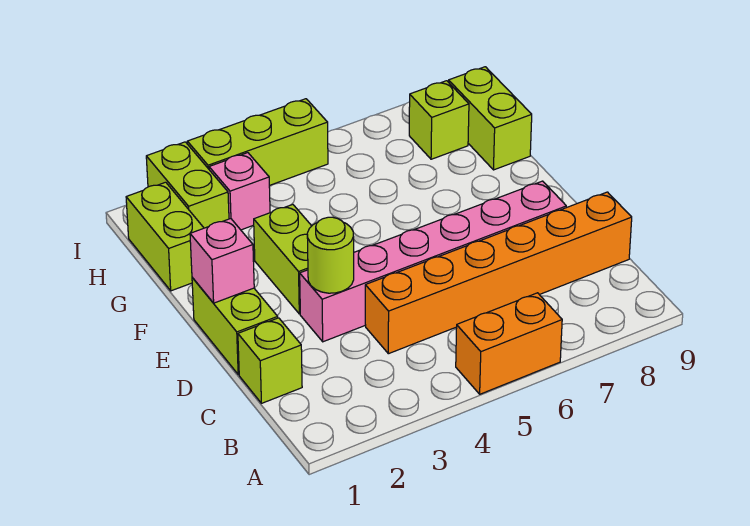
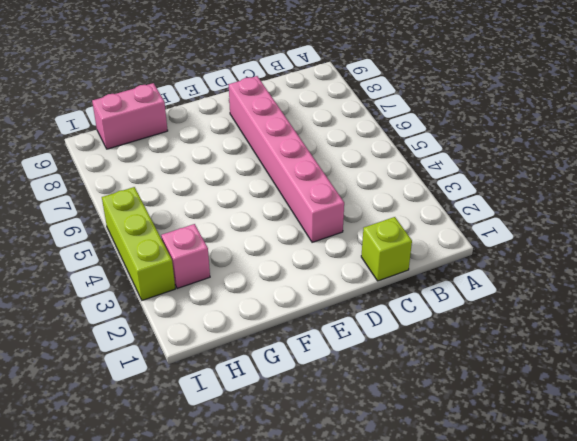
pink 1x2 brick [92,83,168,149] -> lime 1x2 brick [449,67,532,170]
none -> orange 1x2 brick [456,293,562,394]
none -> orange 1x6 brick [365,192,632,354]
none -> lime 1x2 brick [192,278,278,374]

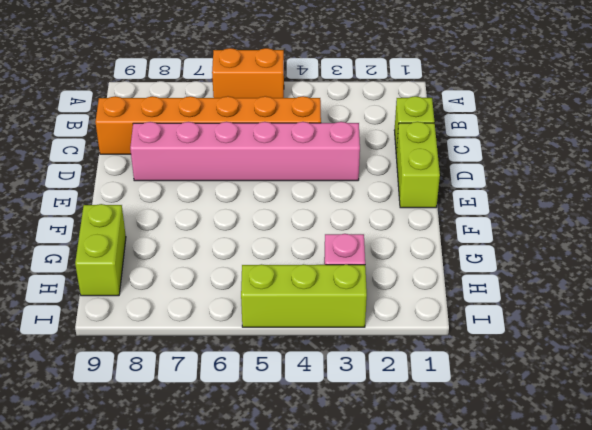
none -> lime 1x2 brick [254,204,311,314]
none -> lime 1x2 brick [126,182,204,291]
none -> lime 1x2 brick [146,142,229,228]

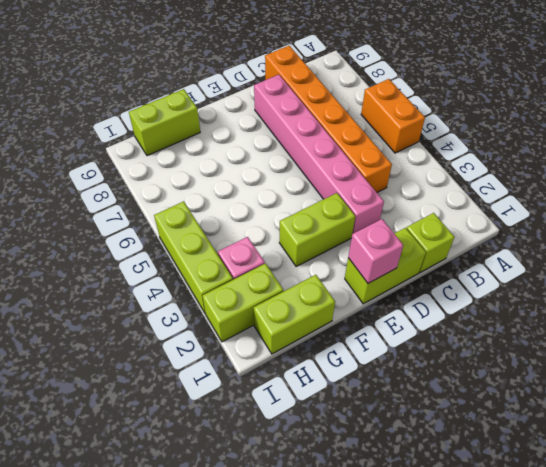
none -> lime 1x1 brick [409,81,469,159]
none -> lime 1x1 round brick [307,217,354,293]

